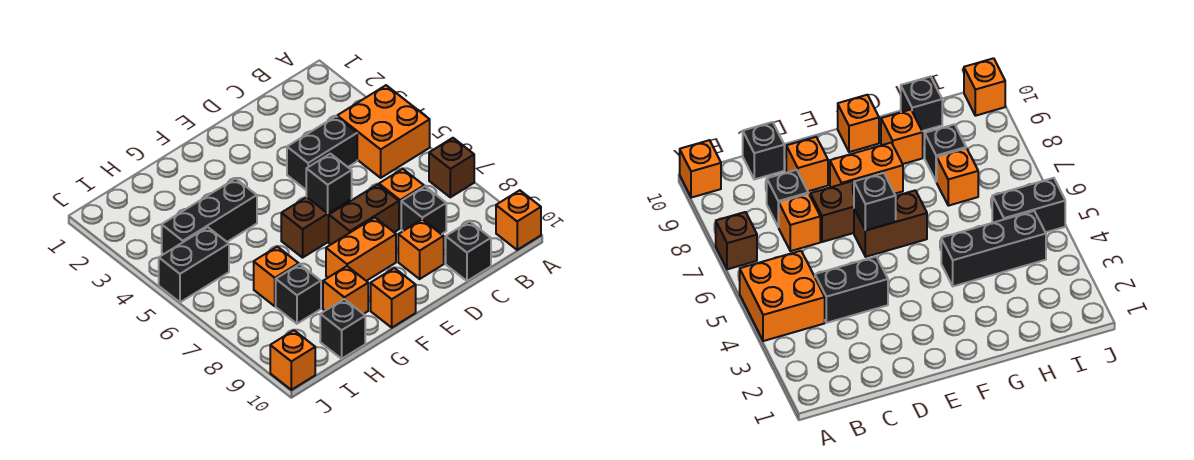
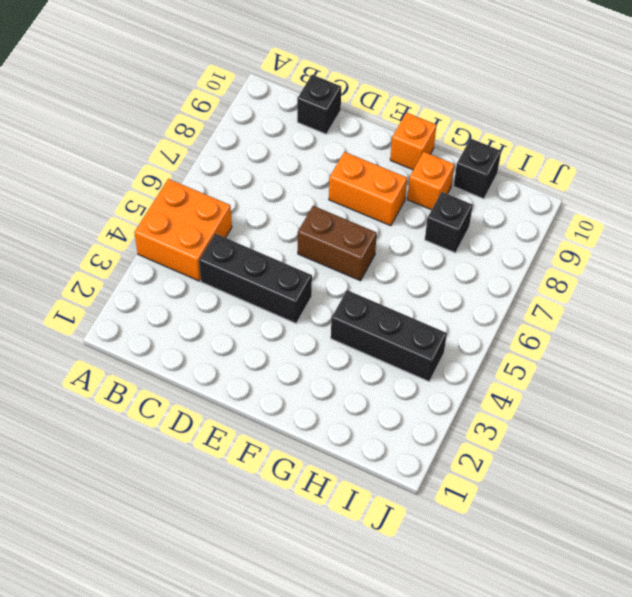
black 1x3 brick [199,234,312,323] -> black 1x2 brick [287,116,357,190]
none -> brown 1x1 brick [429,138,474,197]
none -> orange 1x1 brick [496,190,541,250]
none -> orange 1x1 brick [379,169,424,229]

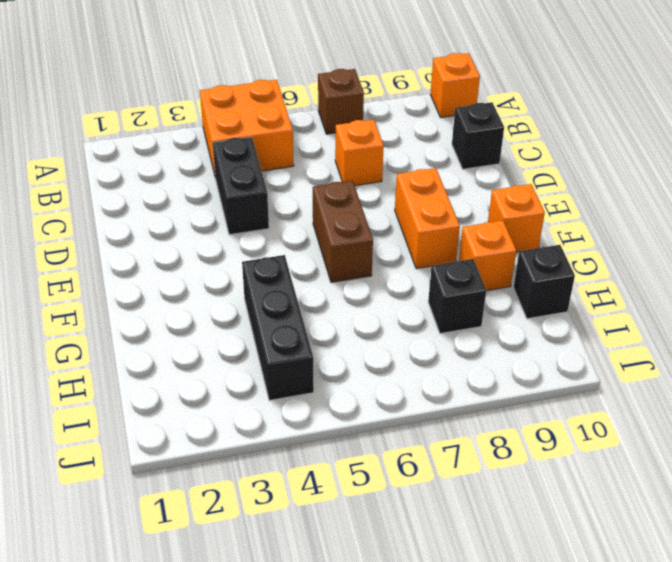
none -> black 1x1 brick [401,187,446,234]
none -> brown 1x2 brick [329,184,399,245]
none -> orange 1x1 brick [398,219,444,279]

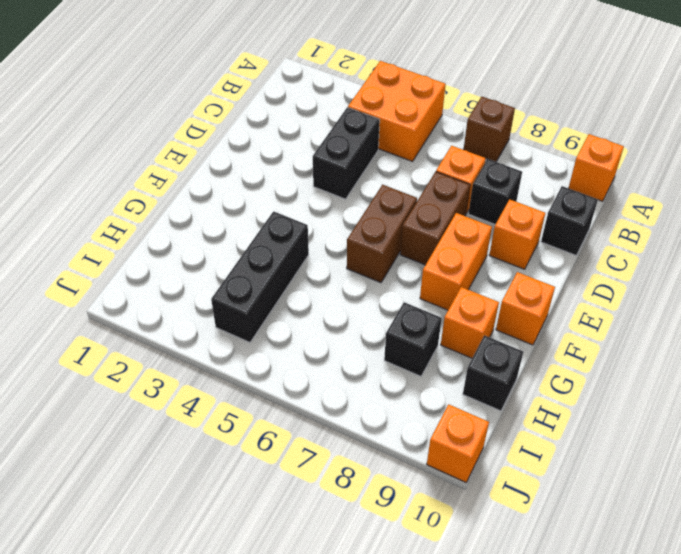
none -> orange 1x1 brick [254,247,299,306]
none -> black 1x2 brick [159,227,229,302]
none -> black 1x1 brick [306,154,352,213]

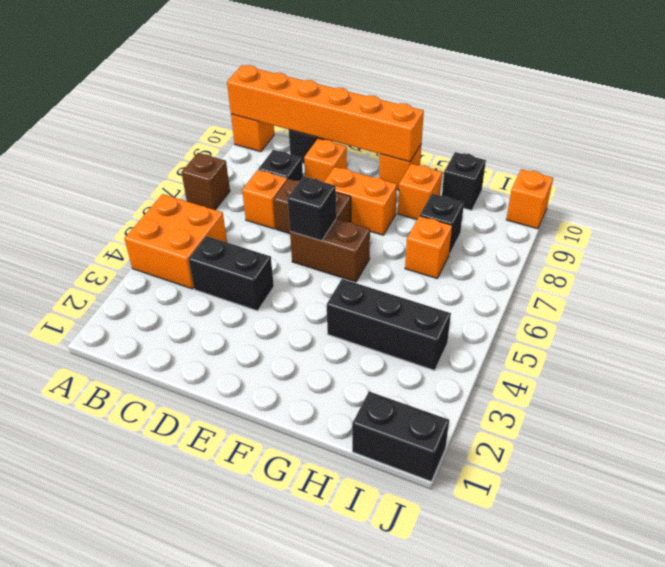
orange 1x6 brick [227,65,424,162] -> none
black 1x2 brick [352,392,449,481] -> black 1x2 brick moved to [159,227,229,302]

